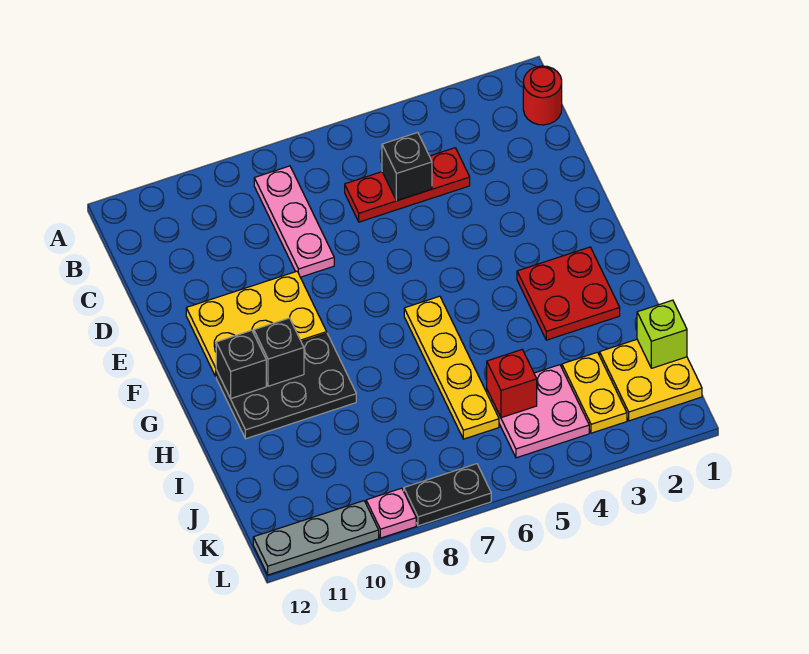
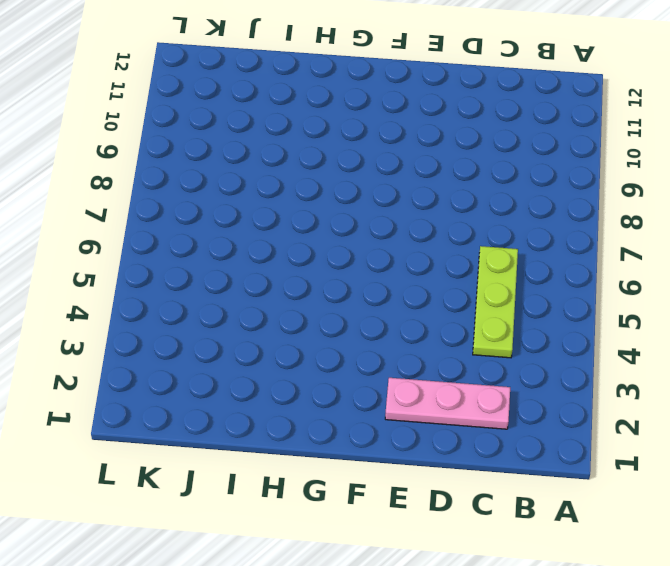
pink 1x3 plate [385,378,510,429] -> pink 1x3 plate moved to [254,166,334,277]
lime 1x3 plate [473,246,518,358] -> red 1x3 plate [345,148,470,222]
none -> red 1x1 round brick [523,66,562,125]
none -> yellow 2x3 plate [186,271,327,376]
none -> red 2x2 plate [517,247,620,340]

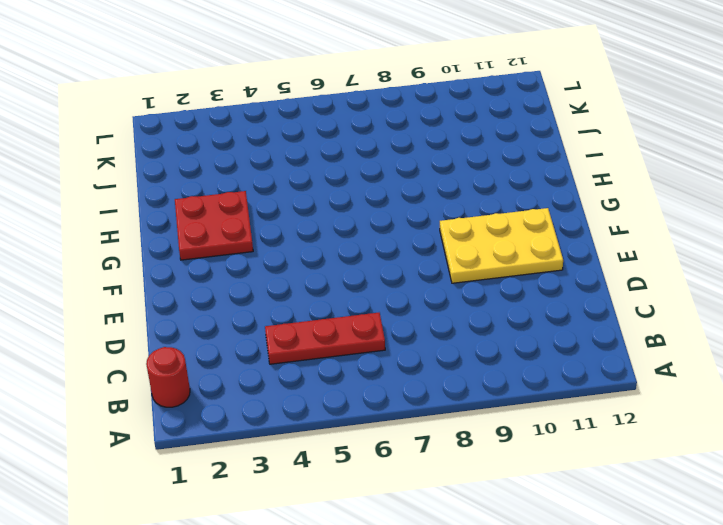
none -> pink 1x3 plate [254,166,334,277]
none -> yellow 1x4 plate [404,296,499,439]
none -> black 2x3 plate [216,333,356,439]

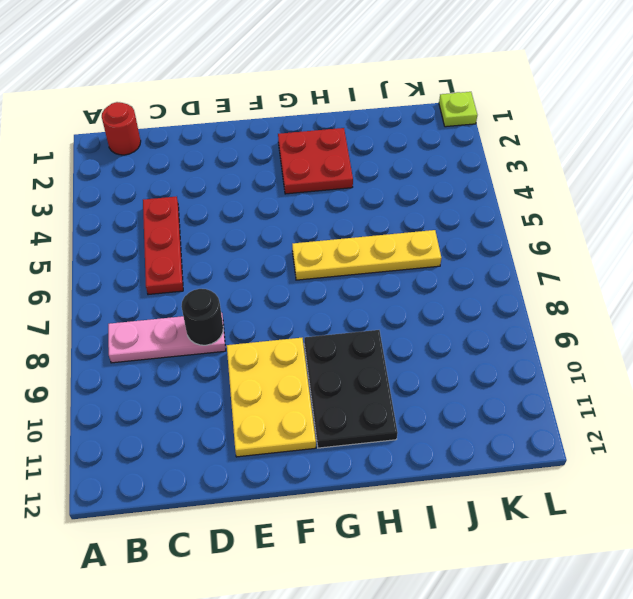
black 1x1 round brick [181,289,223,345] -> none
lime 1x1 plate [439,92,477,127] -> none
none -> yellow 2x2 plate [600,340,702,421]
none -> yellow 1x2 plate [562,352,627,433]
none -> pink 2x2 plate [487,365,589,458]

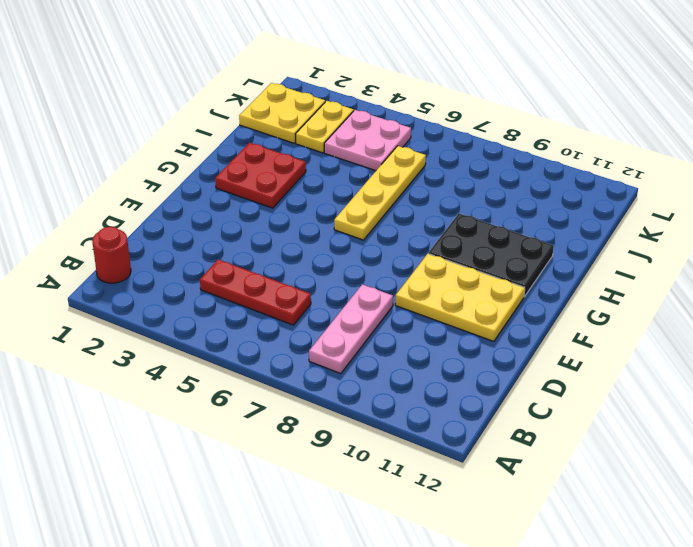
none -> black 1x2 plate [404,464,491,526]
none -> pink 1x1 plate [366,488,416,538]
none -> grey 1x3 plate [253,501,379,575]

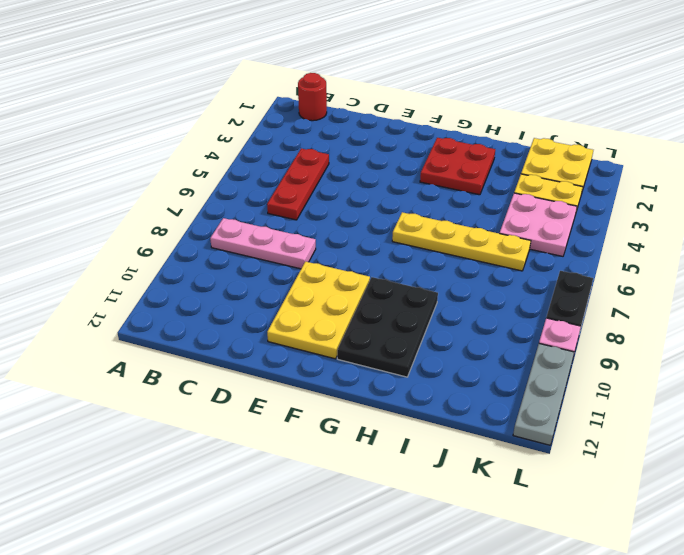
none -> black 1x1 brick [382,133,432,201]
none -> black 1x1 brick [254,318,304,386]
none -> black 1x1 brick [216,330,266,398]

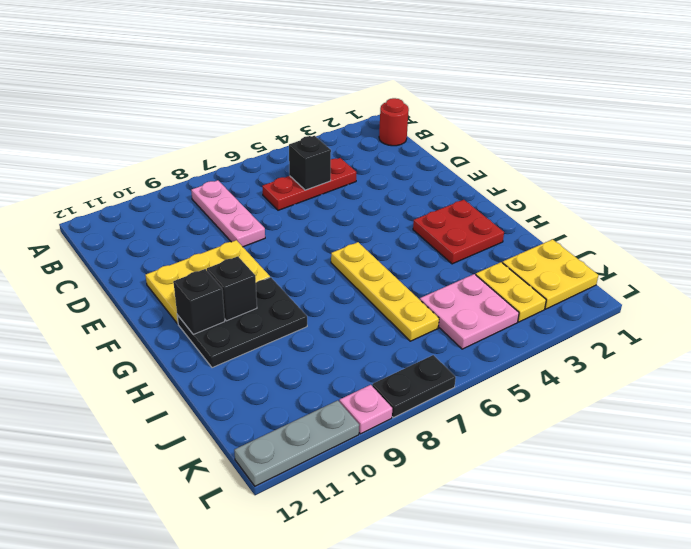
none -> lime 1x1 brick [637,300,687,368]
none -> red 1x1 brick [487,350,537,418]

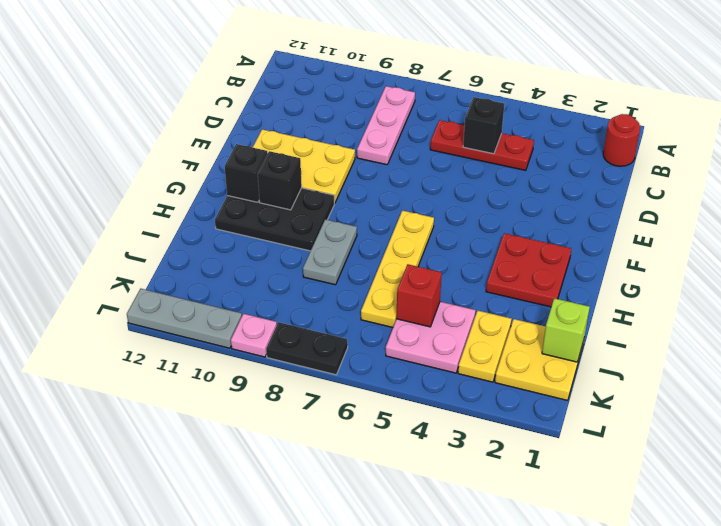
grey 1x2 plate [303,219,357,285] -> none

